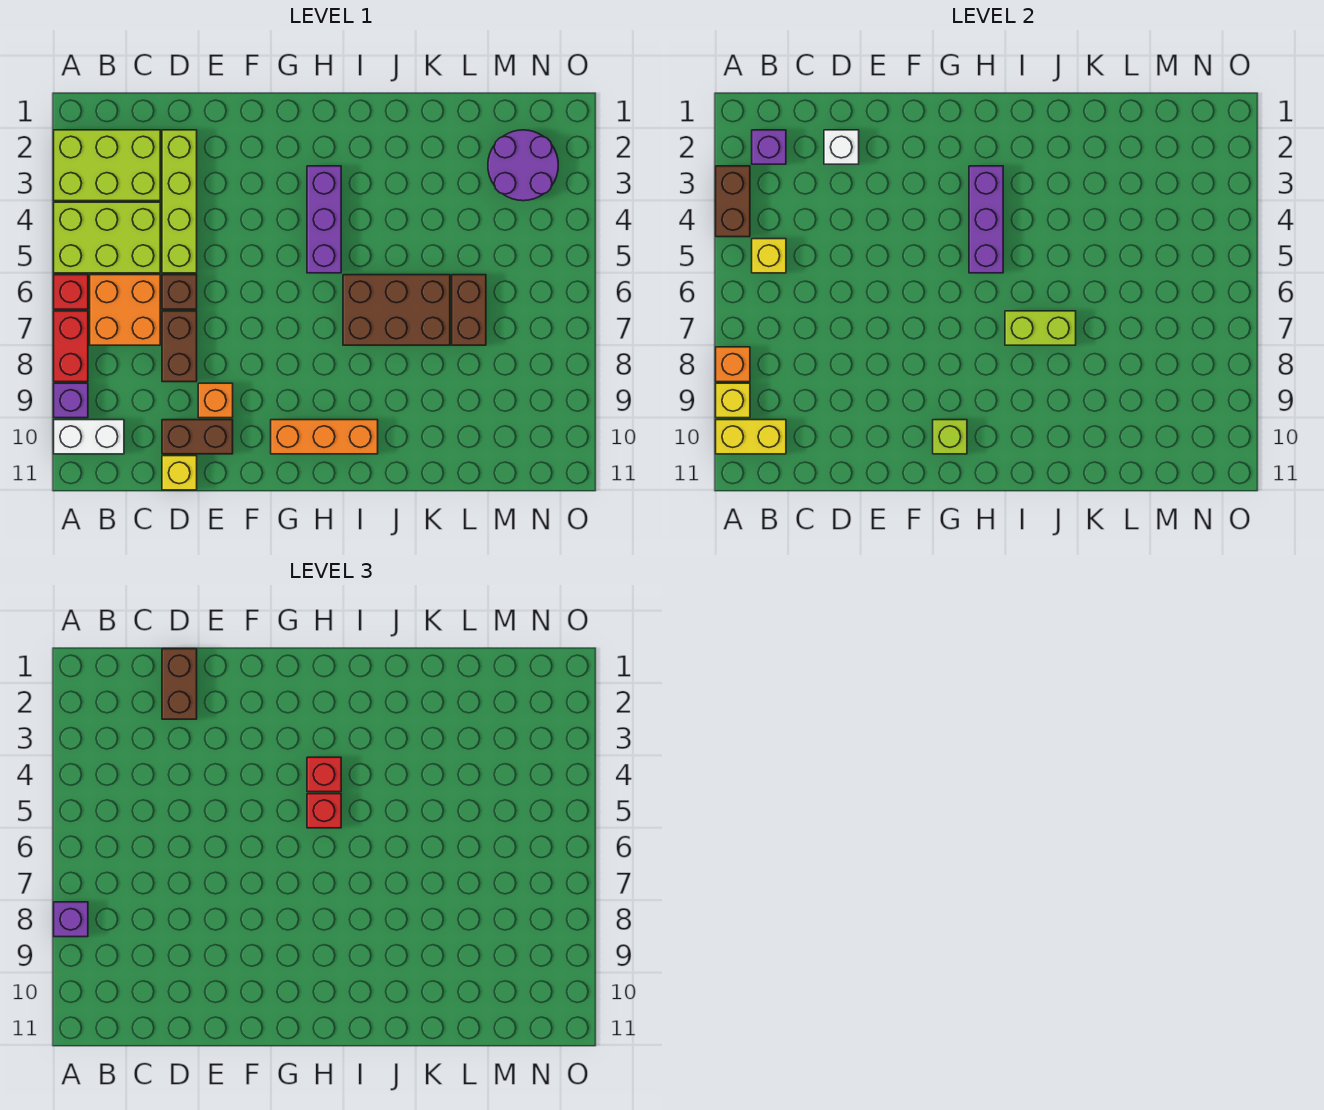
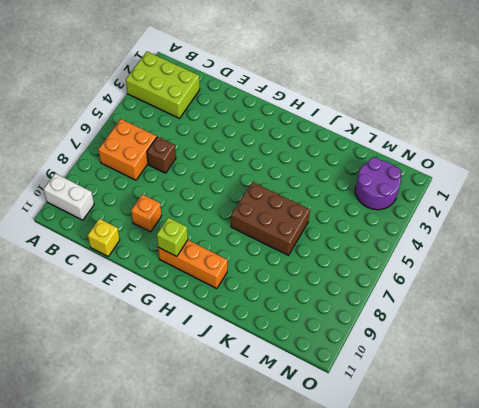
none -> lime 2x3 brick [54,202,160,273]
none -> red 1x1 brick [54,275,88,309]
none -> red 1x2 brick [54,311,88,382]
none -> purple 1x1 brick [54,383,88,418]

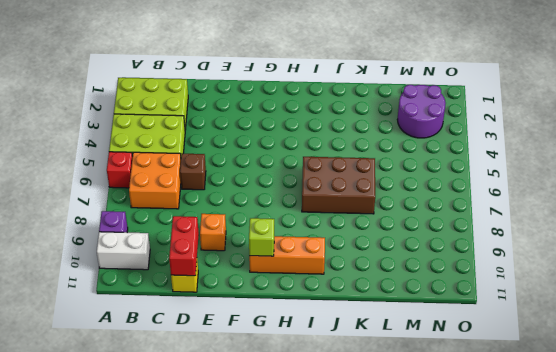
red 1x2 brick [169,216,199,276] -> red 1x2 brick moved to [54,311,88,382]
none -> lime 1x4 brick [162,130,197,273]
none -> brown 1x2 brick [162,311,197,382]
none -> brown 1x2 brick [162,420,233,454]
none -> purple 1x3 brick [307,166,341,273]

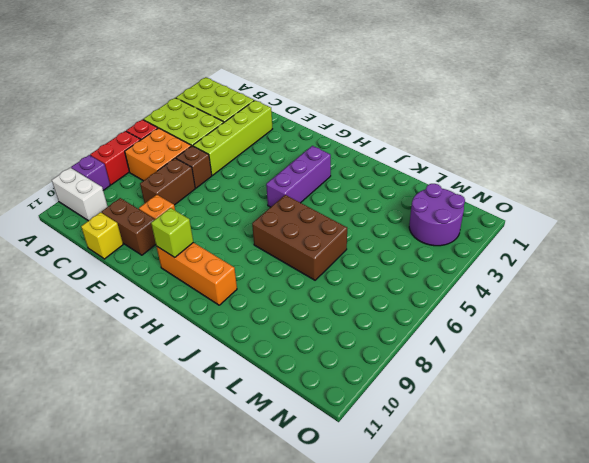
none -> brown 1x2 brick [452,275,486,345]
none -> brown 1x2 brick [716,166,750,237]
none -> orange 1x1 brick [716,347,750,382]
none -> yellow 1x1 brick [716,383,750,418]

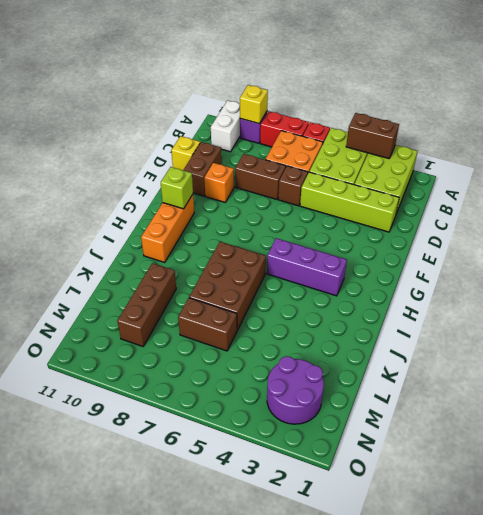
brown 1x3 brick [117,263,176,346] -> none
none -> orange 1x1 brick [716,347,750,382]
none -> yellow 1x2 brick [716,420,786,454]
none -> purple 1x1 brick [752,130,786,164]
none -> yellow 1x1 brick [752,239,786,273]

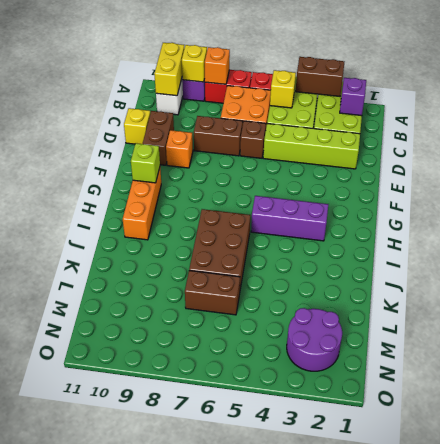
none -> white 1x1 brick [824,130,859,164]
none -> purple 1x3 brick [969,166,1003,273]
none -> lime 1x2 brick [1005,311,1076,345]
none -> purple 1x1 brick [54,902,88,937]

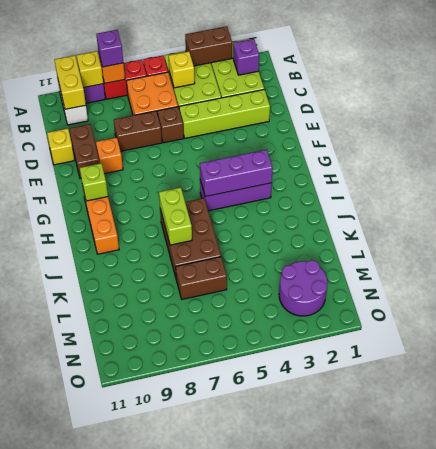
none -> white 1x1 brick [824,130,859,164]
none -> brown 1x2 brick [162,649,197,719]
none -> red 1x1 brick [307,757,341,792]
none -> red 1x1 brick [307,794,341,828]

